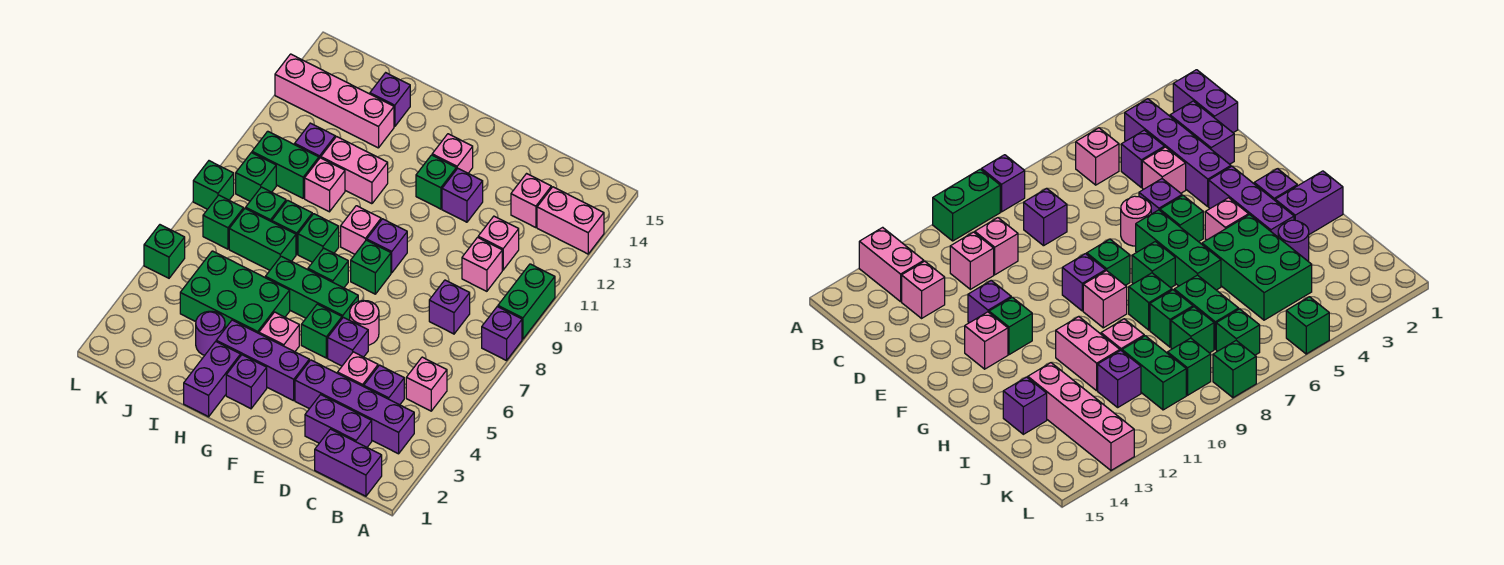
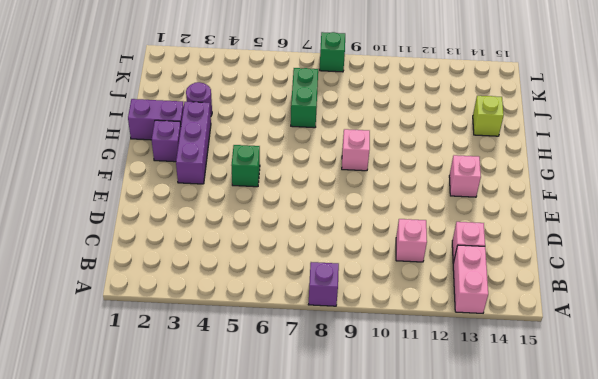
lime 1x1 brick [473,96,504,136] -> purple 1x1 brick [370,73,410,127]
none -> green 1x2 brick [498,264,555,339]
none -> purple 1x2 brick [315,429,382,496]
none -> purple 1x4 brick [295,360,414,454]
none -> pink 1x1 brick [406,357,447,411]

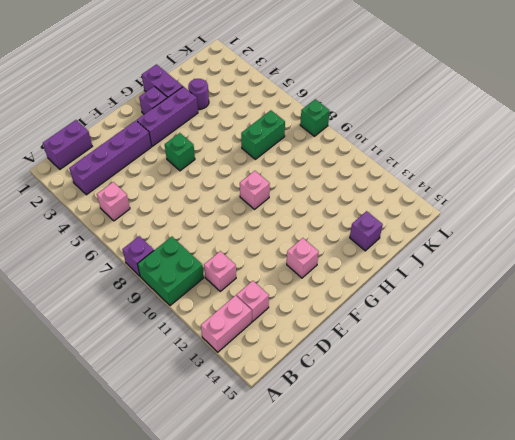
green 2x2 brick [138,237,204,306] -> green 1x2 brick [498,264,555,339]
none -> purple 1x2 brick [305,395,372,447]
none -> purple 1x1 brick [364,365,404,405]
none -> purple 1x1 brick [429,280,470,334]
none -> pink 1x1 brick [462,237,502,291]

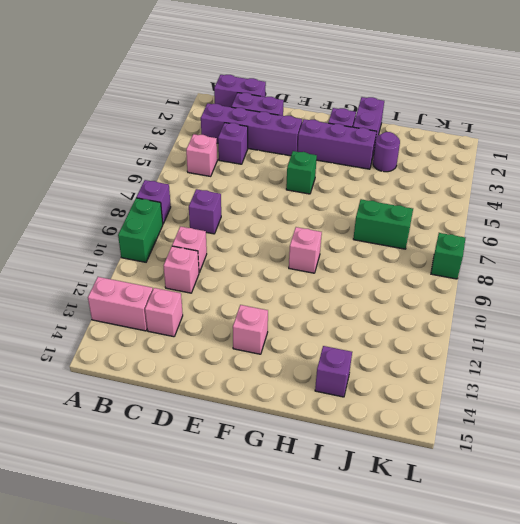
none -> pink 1x1 brick [338,352,378,386]
none -> purple 1x1 brick [328,317,368,366]
none -> pink 1x1 round brick [350,300,379,345]
none -> purple 1x1 brick [442,168,483,222]

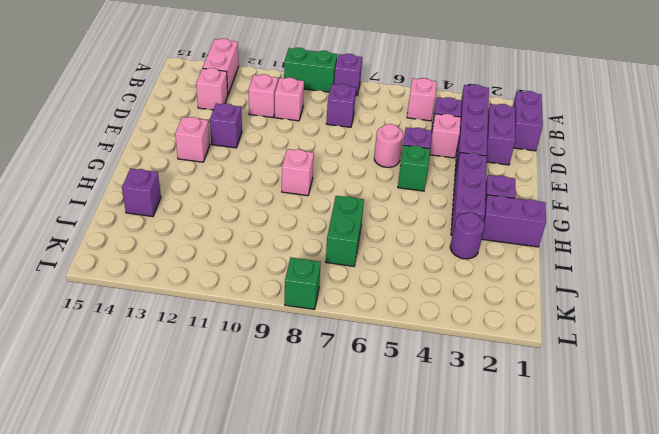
none -> green 1x3 brick [265,256,358,320]
none -> green 1x1 brick [351,240,391,294]
none -> purple 1x1 brick [367,219,407,273]
none -> green 1x1 brick [416,155,456,209]

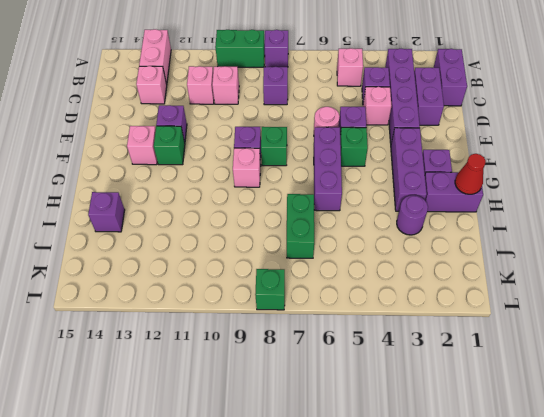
purple 1x3 brick [314,127,342,211] -> green 1x3 brick [265,256,358,320]
red 1x1 cone [455,154,486,194] -> none
none -> pink 1x1 brick [259,312,299,352]
none -> green 1x1 brick [308,248,348,288]
none -> green 2x3 brick [180,251,290,333]
none -> green 1x1 brick [298,214,339,262]

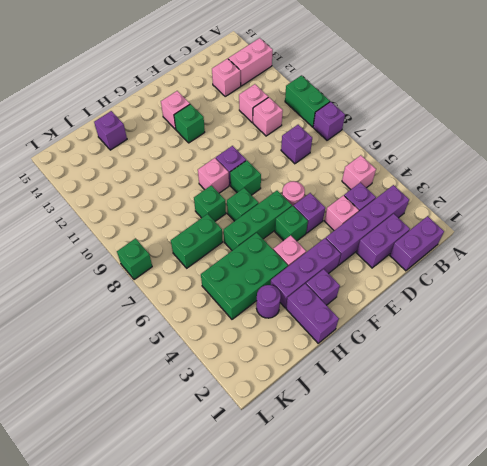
none -> purple 1x1 brick [442,168,483,222]
none -> pink 1x2 brick [321,137,388,204]
none -> green 1x1 brick [272,200,312,254]
none -> pink 1x1 brick [305,158,345,212]

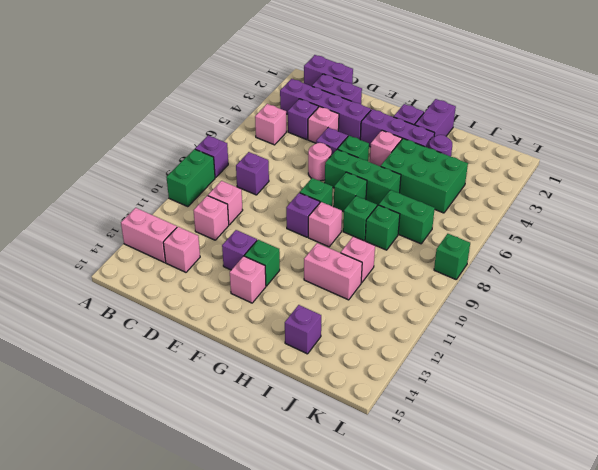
none -> pink 1x4 brick [275,54,394,148]
none -> green 1x1 brick [246,187,286,222]
none -> green 1x2 brick [252,131,319,198]
none -> purple 1x1 brick [295,123,335,158]

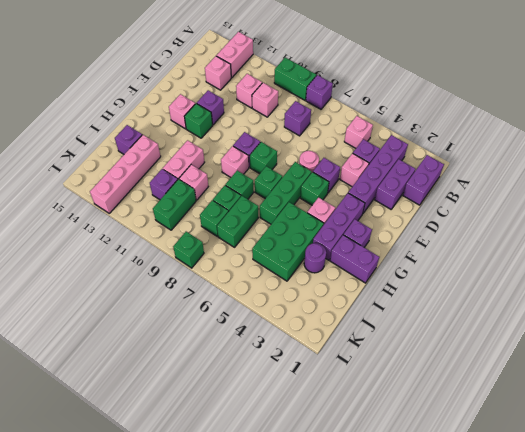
none -> green 1x1 brick [203,195,244,249]
none -> green 1x1 brick [236,153,276,201]
none -> green 1x1 brick [144,225,185,278]

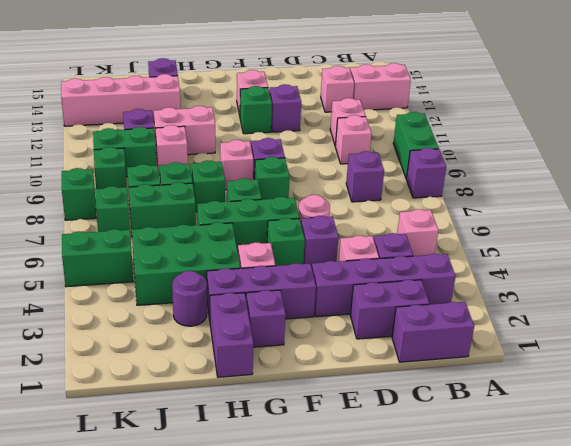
green 1x2 brick [62,229,133,287] -> green 1x1 brick [144,225,185,278]

